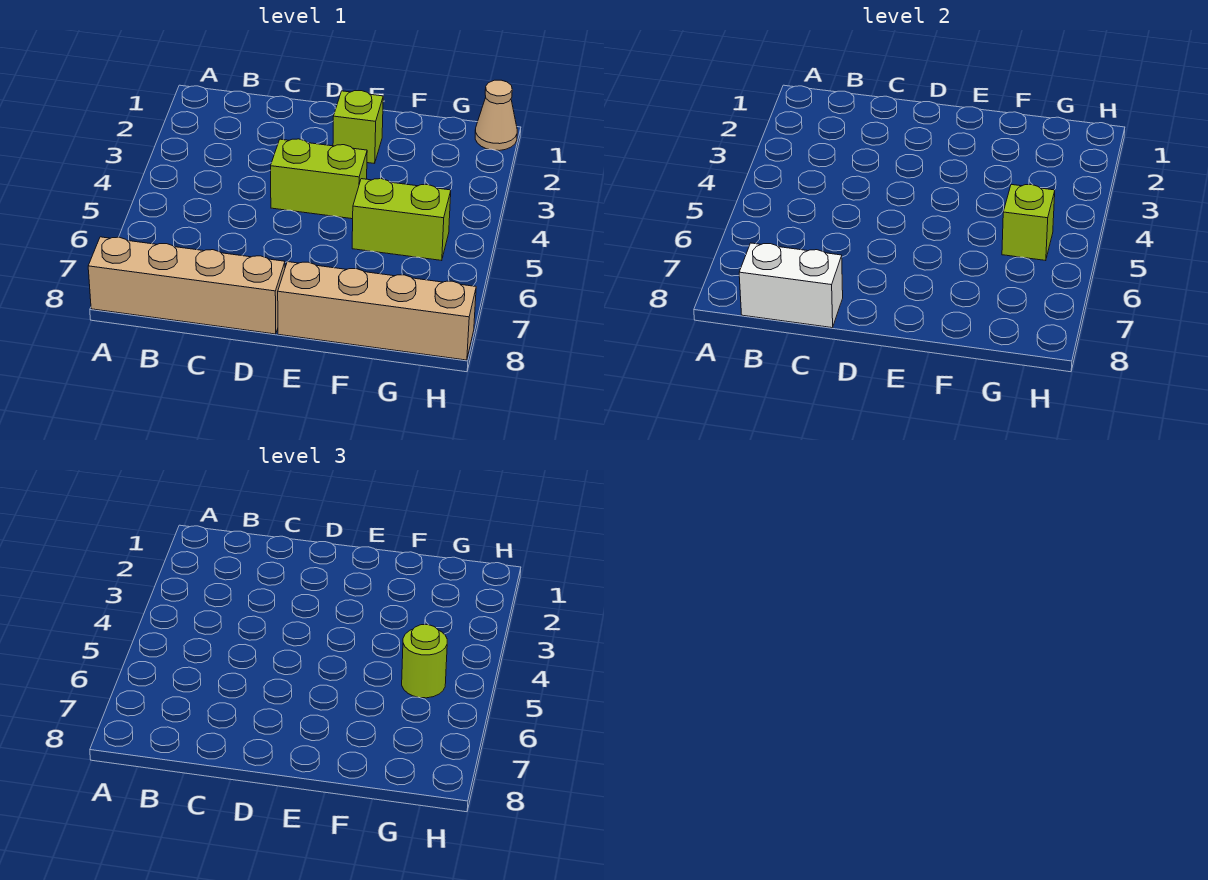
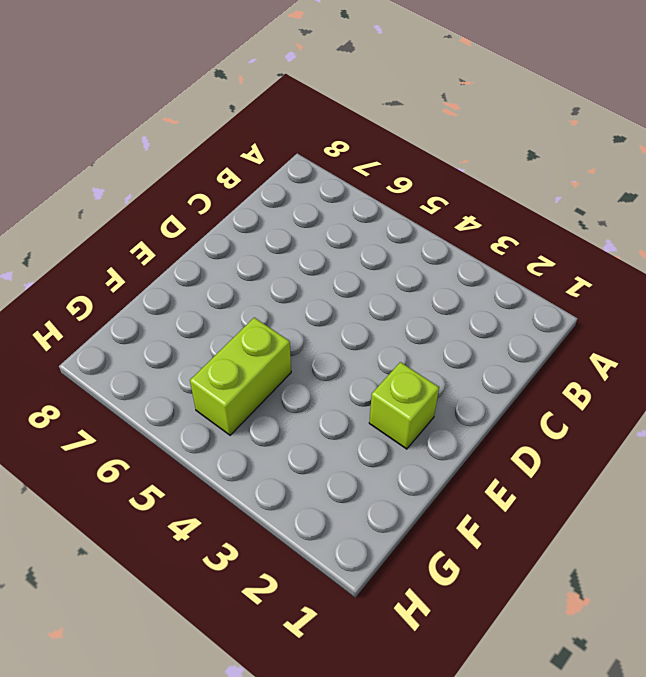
none -> tan 1x4 brick [88,237,285,334]
none -> lime 1x2 brick [271,139,367,219]

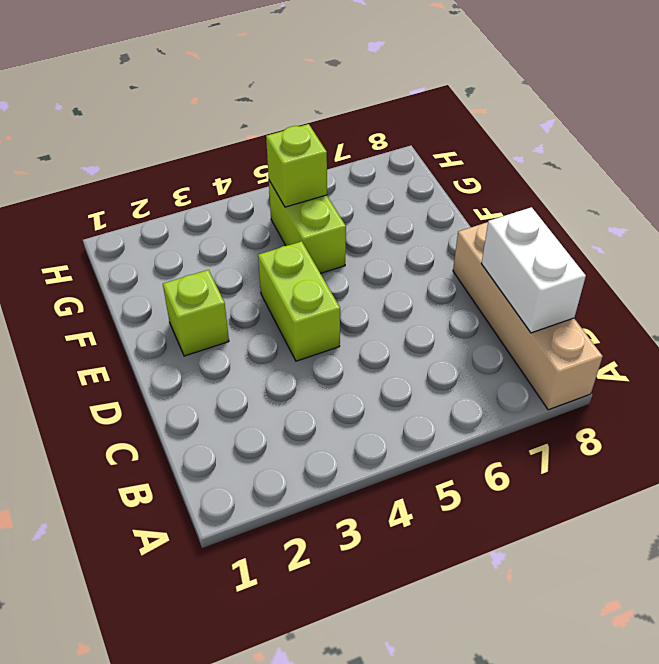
none -> tan 1x4 brick [278,262,476,360]
none -> tan 1x1 cone [475,80,517,151]

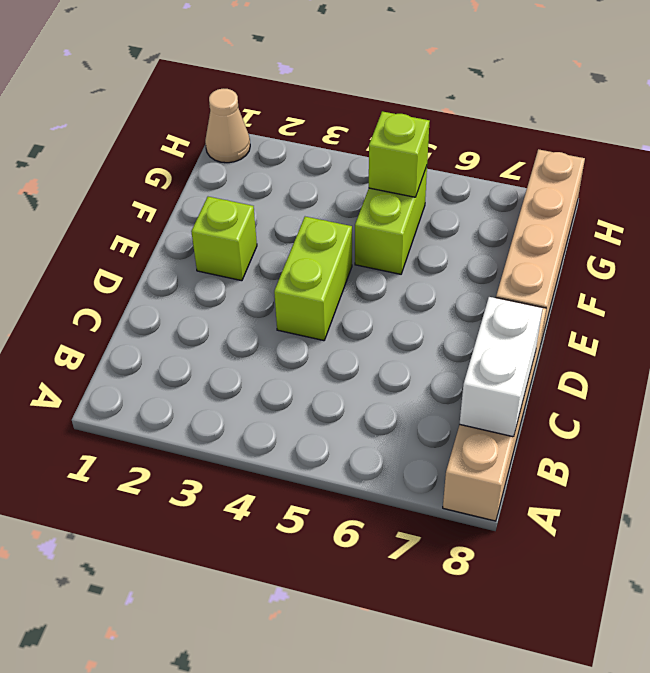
none -> lime 1x1 round brick [402,625,447,698]

